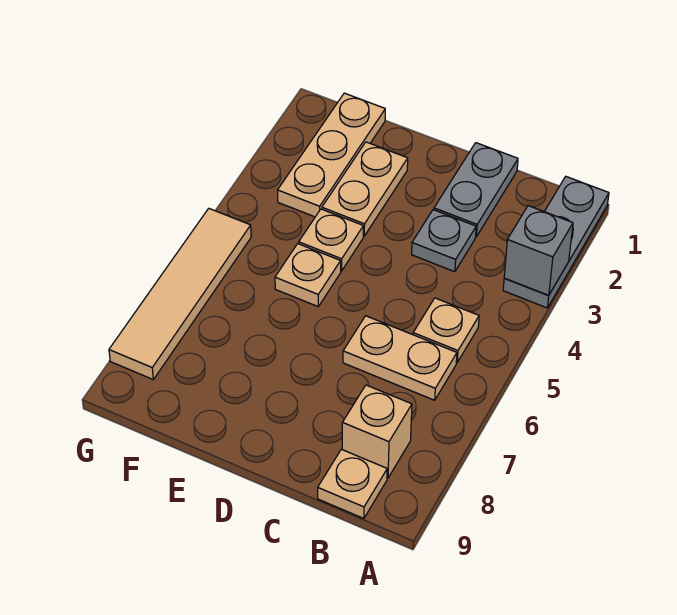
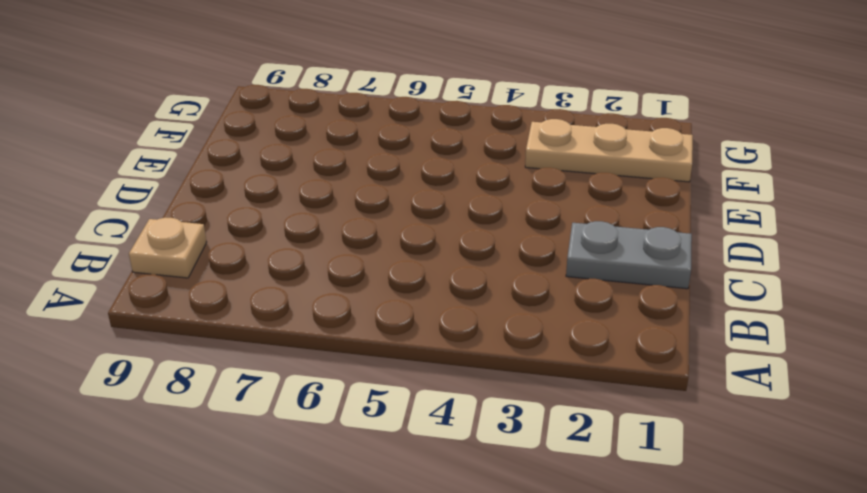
none -> grey 1x3 plate [503,177,609,308]
none -> tan 1x1 plate [413,298,479,362]
none -> tan 1x2 plate [343,316,457,400]

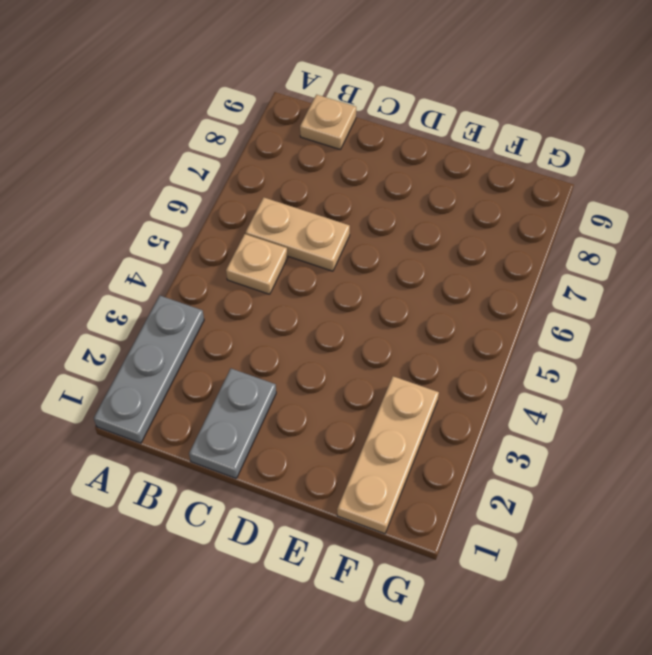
none -> tan 1x1 brick [342,385,412,478]
none -> grey 1x1 plate [412,210,476,272]
none -> tan 1x2 plate [322,142,408,236]

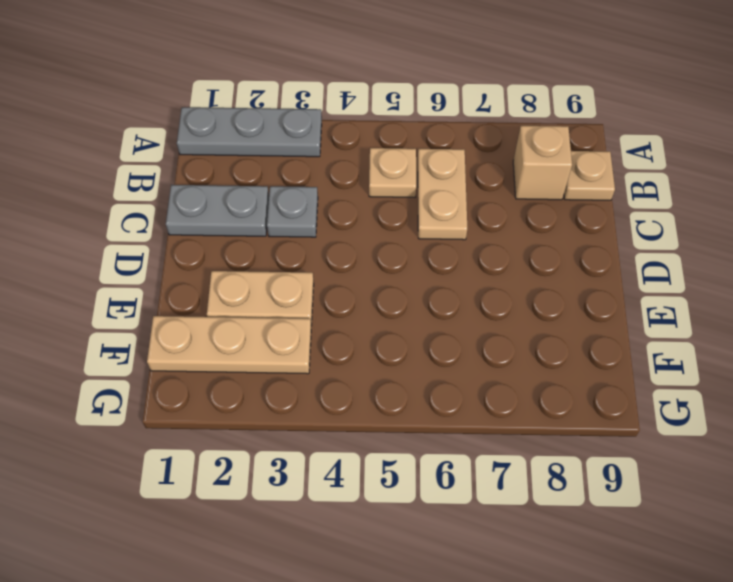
none -> tan 1x1 plate [299,209,363,271]
none -> tan 1x1 plate [275,244,341,306]
none -> tan 1x4 tile [109,209,251,379]

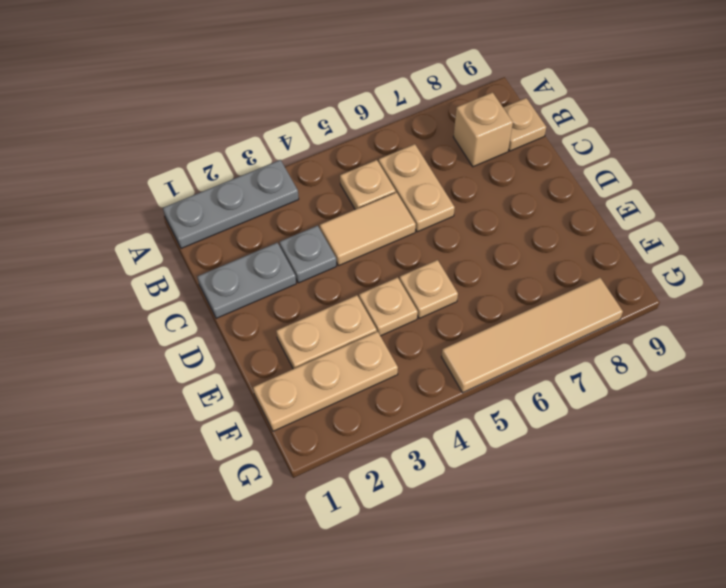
tan 1x2 tile [320,192,416,266] -> none
none -> grey 1x1 brick [504,206,573,296]

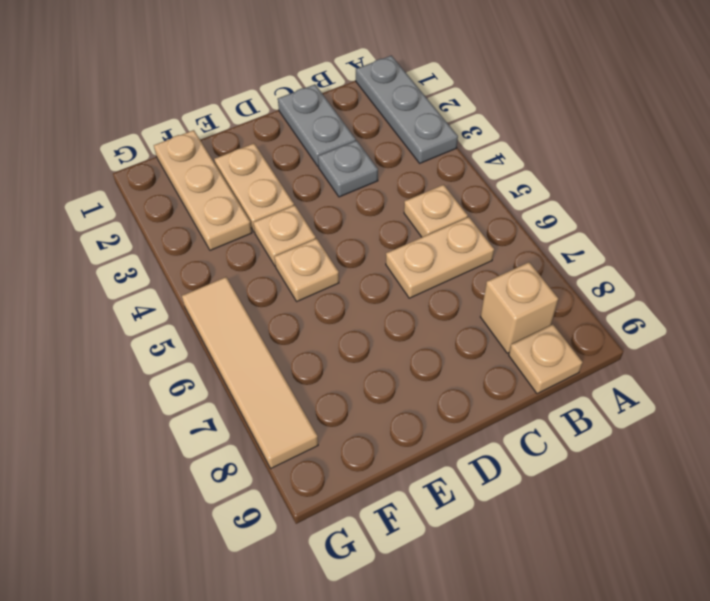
none -> grey 1x1 brick [504,206,573,296]

